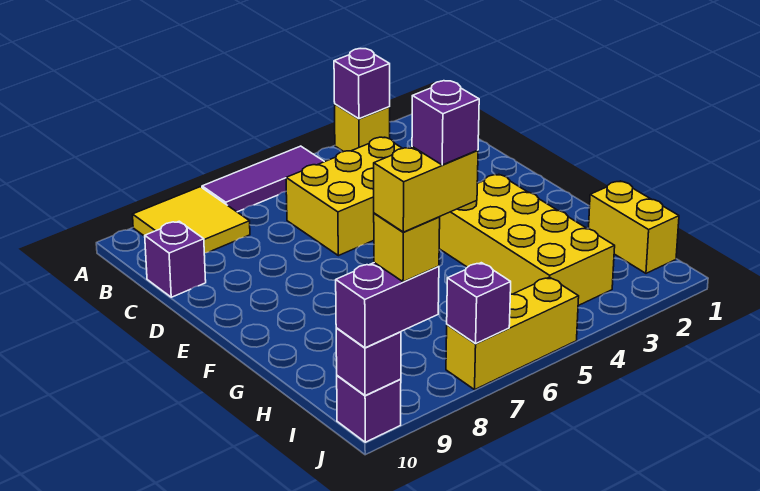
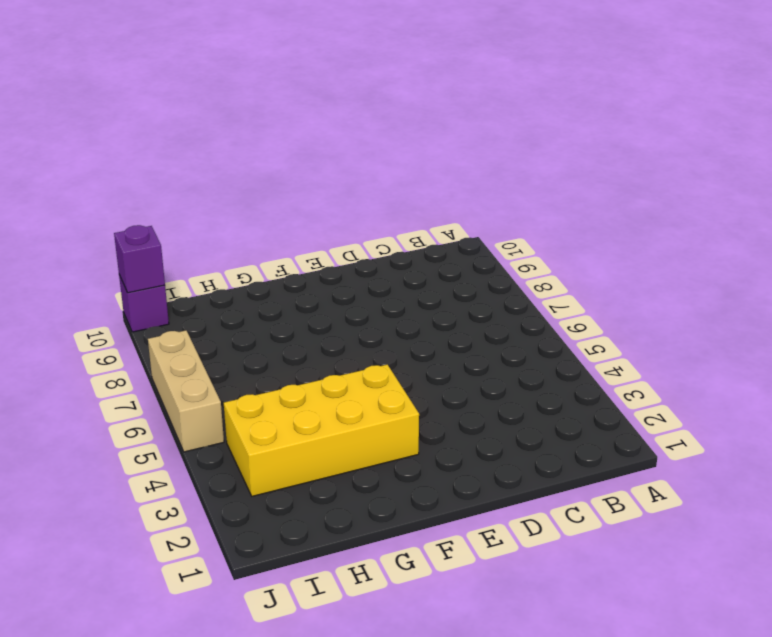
tan 1x3 brick [148,330,224,452] -> yellow 1x3 brick [446,277,579,390]
none -> yellow 1x1 brick [335,104,390,152]
none -> purple 1x3 tile [202,146,324,212]
none -> yellow 2x2 tile [133,187,250,253]

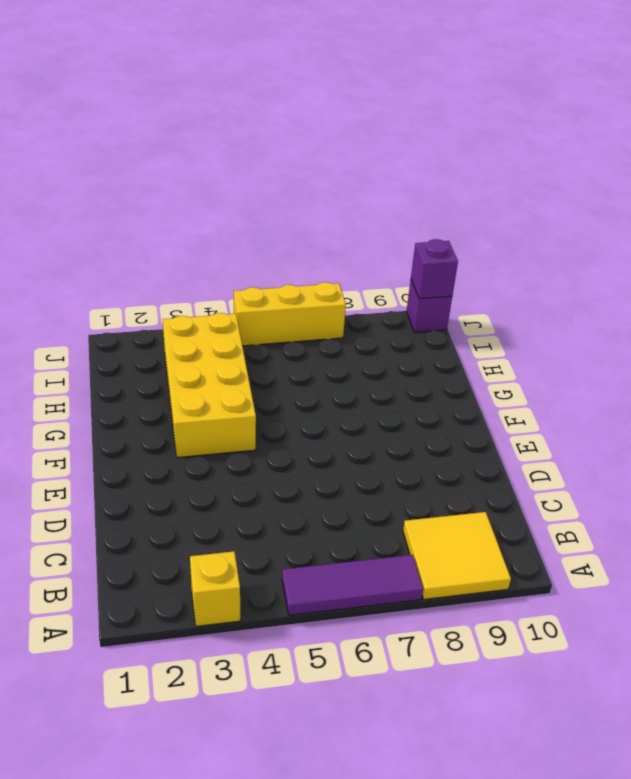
none -> yellow 2x3 brick [286,137,402,256]
none -> purple 1x1 brick [145,221,206,297]
none -> yellow 1x2 brick [589,181,679,273]

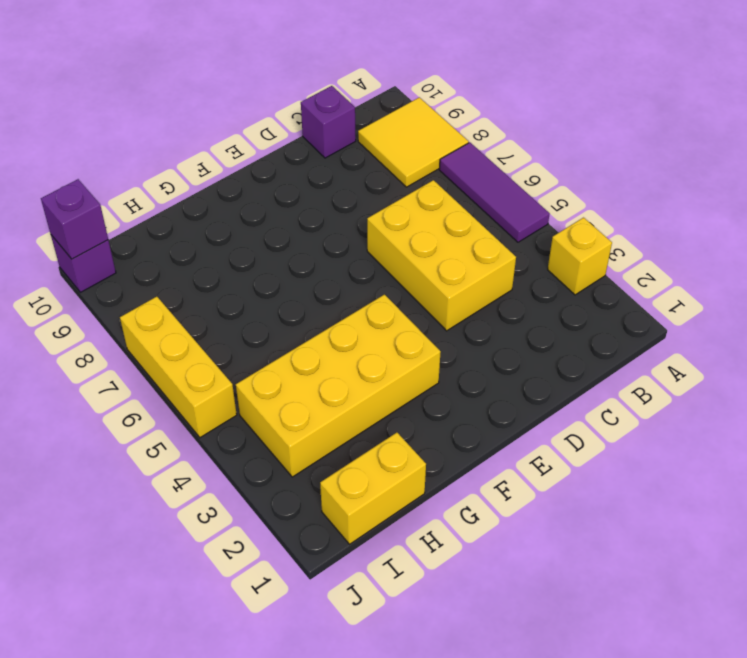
none -> purple 1x1 brick [334,49,390,119]
none -> purple 1x1 brick [447,263,511,344]
none -> purple 1x2 brick [336,263,439,348]

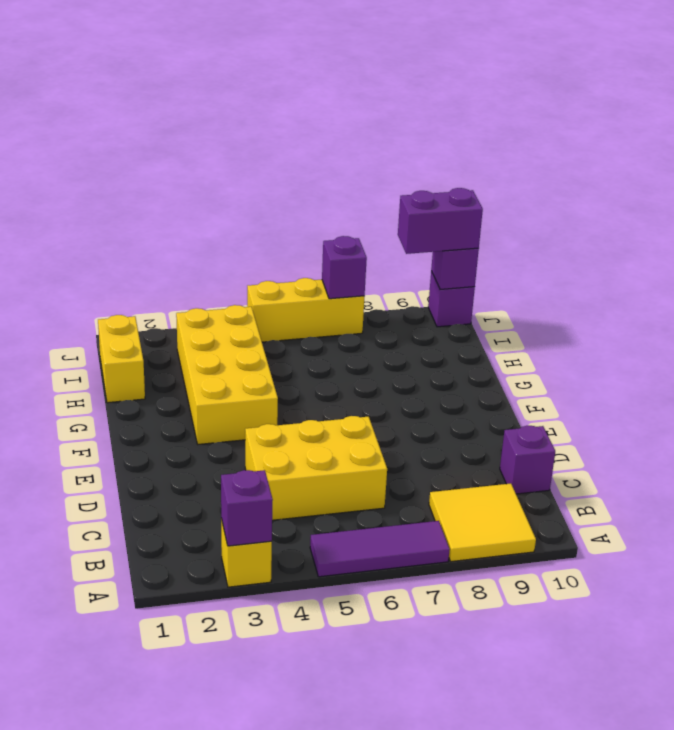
none -> yellow 1x1 brick [374,213,440,282]
none -> yellow 1x2 brick [374,147,478,232]
none -> purple 1x1 brick [412,81,479,165]

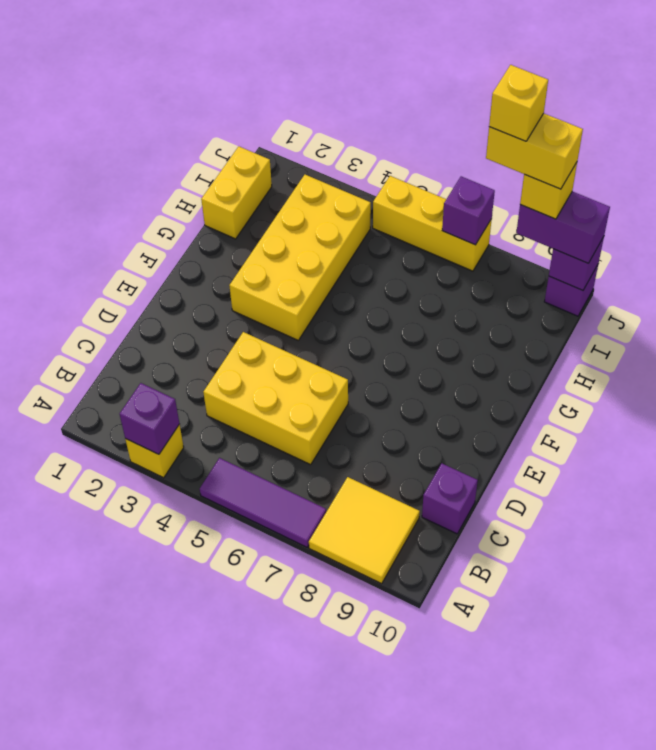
yellow 1x1 brick [489,65,548,141] -> purple 1x1 brick [412,81,479,165]

